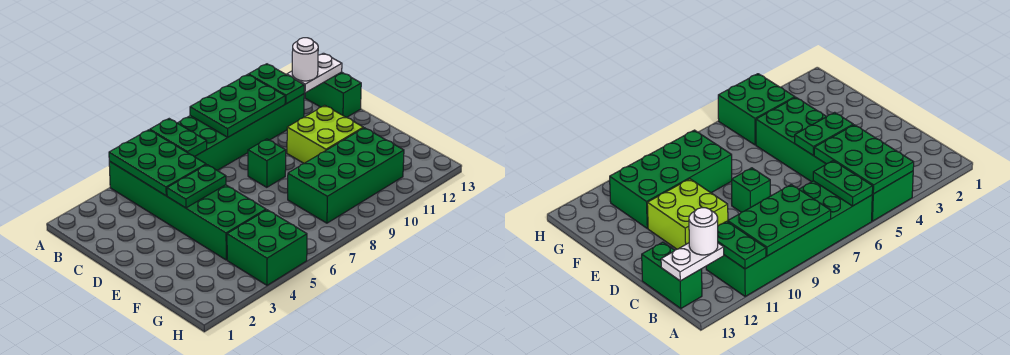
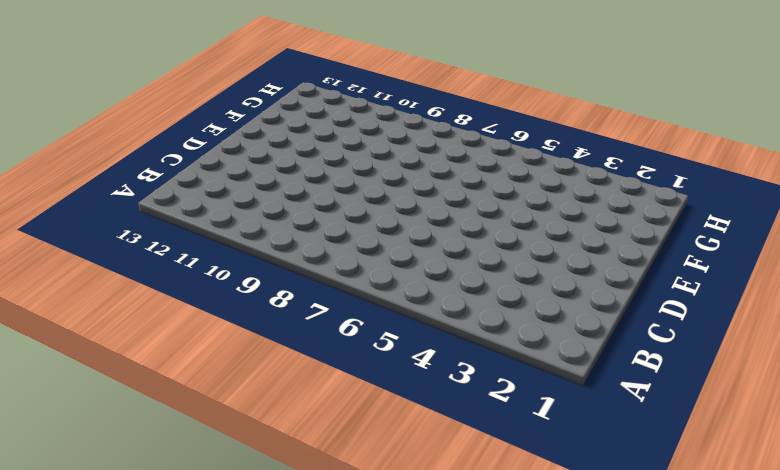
none -> green 2x6 brick [109,161,266,260]
none -> green 2x6 brick [178,94,304,171]
none -> green 1x2 brick [305,72,361,118]

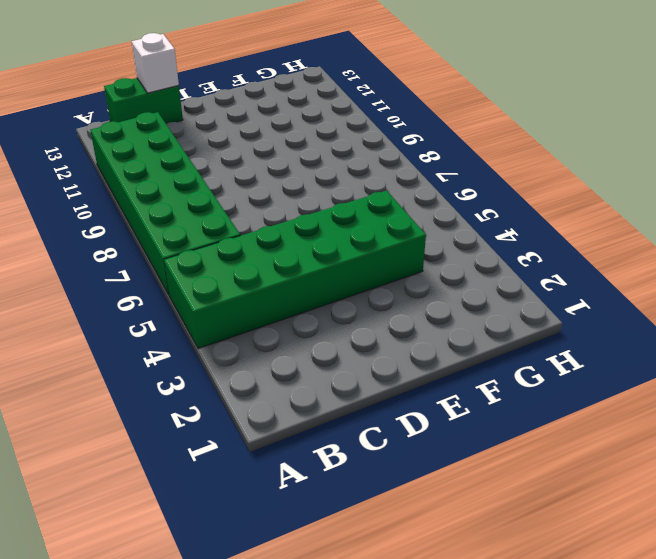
white 1x1 brick [132,33,179,93] -> none
none -> green 1x1 brick [248,139,286,187]
none -> lime 2x2 brick [287,105,363,163]
none -> green 2x4 brick [288,128,404,223]

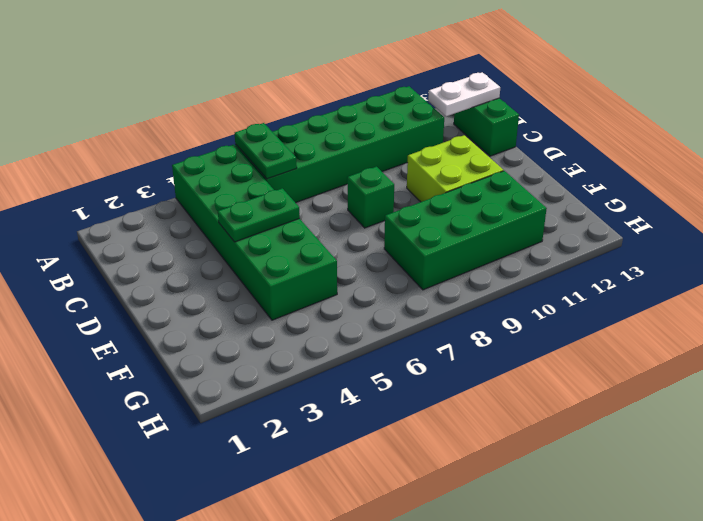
none -> green 2x2 brick [227,210,307,285]
none -> green 2x3 plate [109,130,206,196]
none -> green 2x3 plate [190,75,285,137]

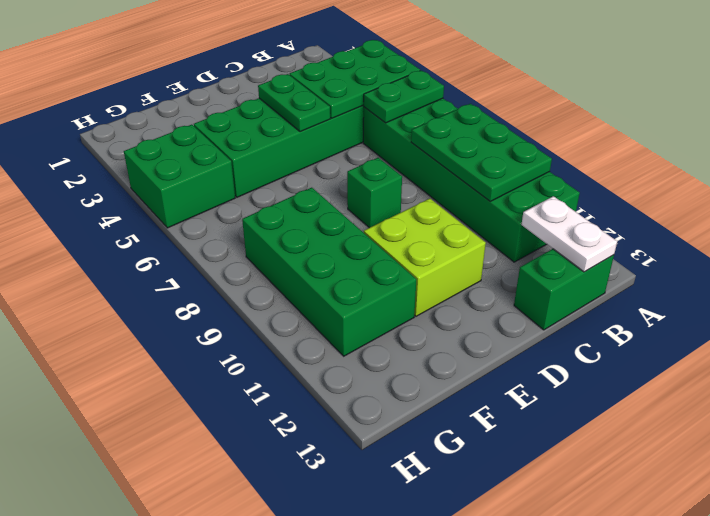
none -> green 1x2 plate [249,64,304,104]
none -> white 1x1 round brick [292,38,318,81]

